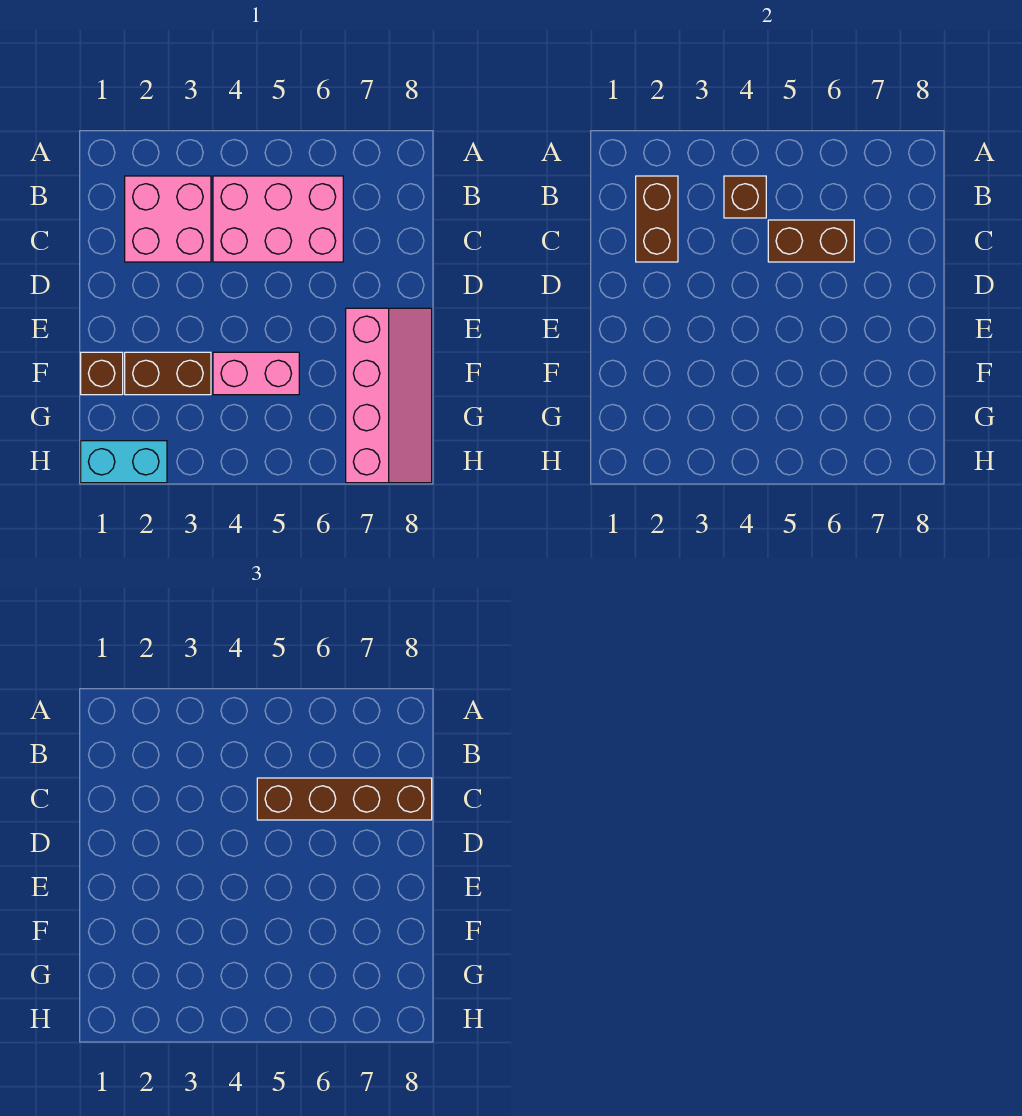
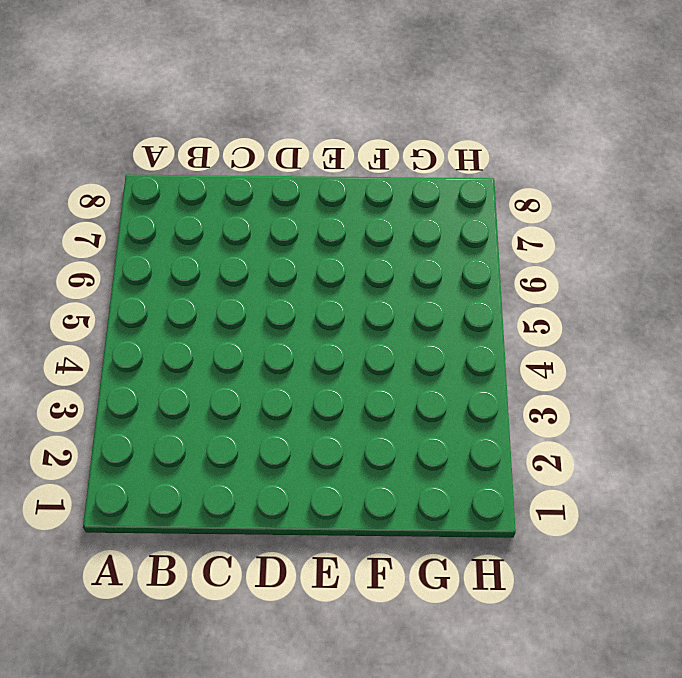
none -> pink 2x2 brick [125,176,211,262]
none -> pink 2x3 brick [213,176,343,262]

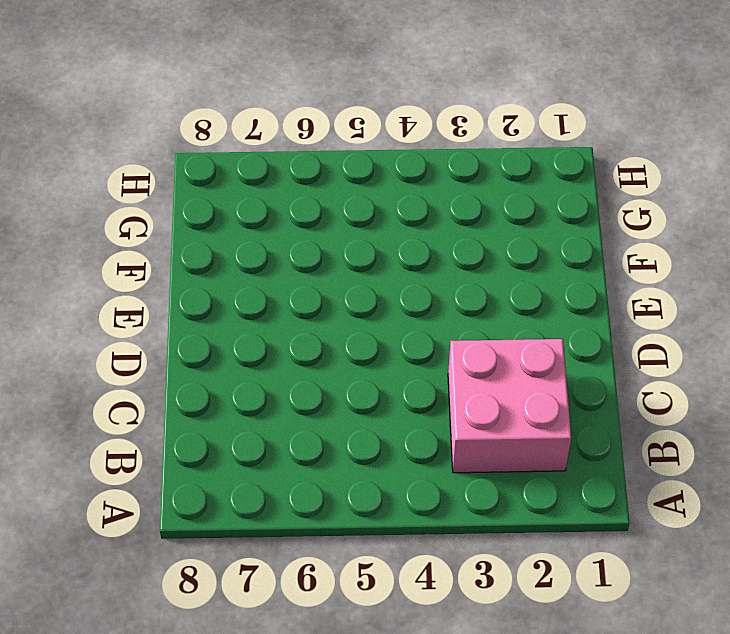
none -> pink 2x3 brick [213,176,343,262]
none -> pink 2x4 slope [346,308,432,483]

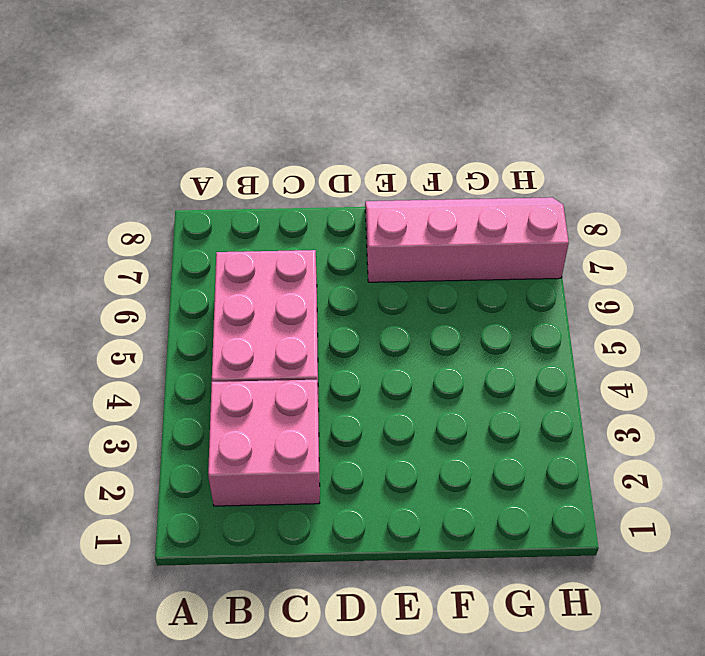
none -> brown 1x1 brick [81,352,123,395]
none -> brown 1x2 brick [125,352,211,395]

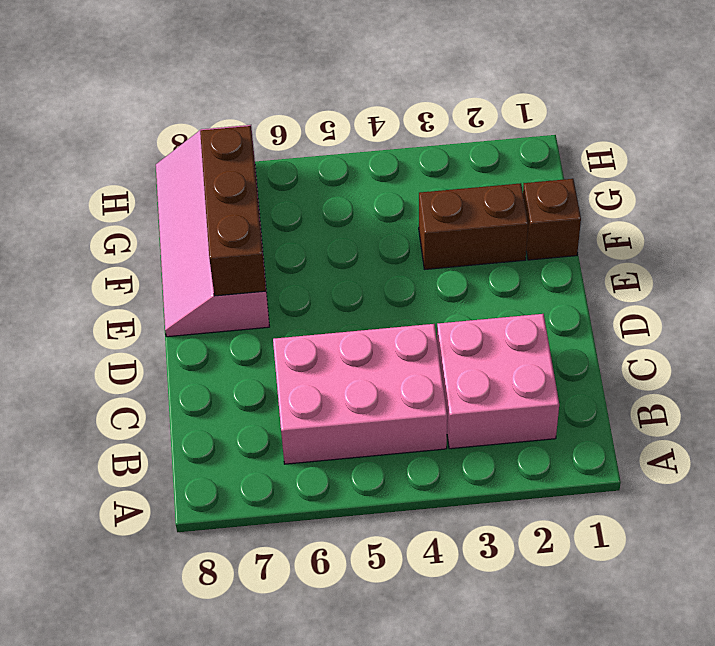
brown 1x3 brick [200,126,266,296] -> none
none -> pink 1x2 brick [213,352,299,395]
none -> cyan 1x2 brick [81,441,167,483]

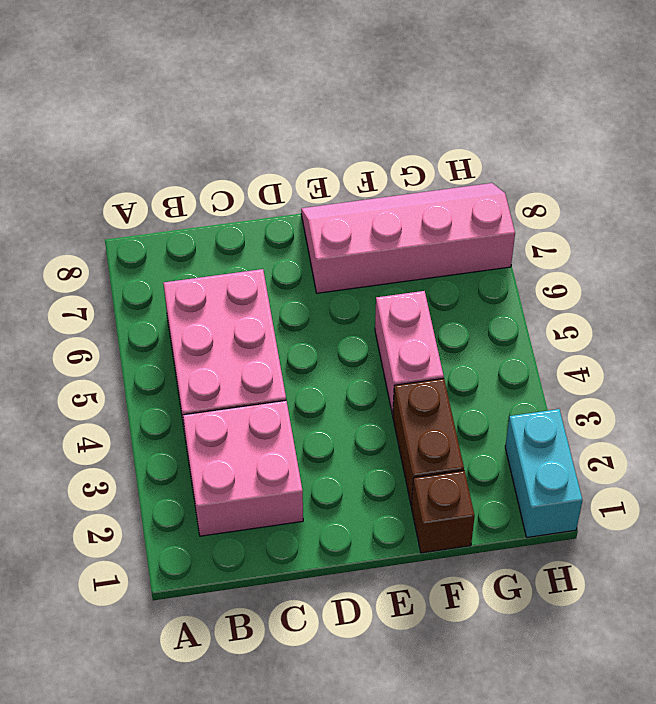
none -> brown 1x2 brick [636,176,678,262]
none -> brown 1x1 brick [724,176,766,218]

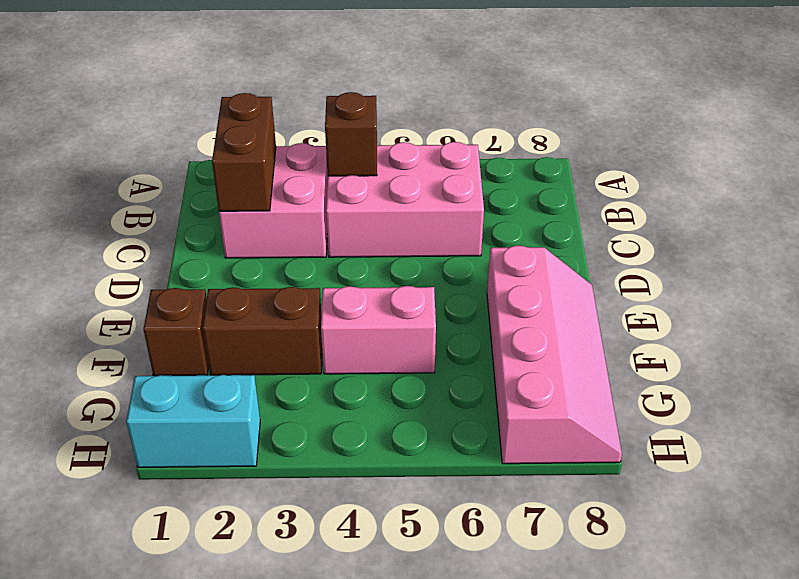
none -> brown 1x2 brick [768,220,854,262]
none -> brown 1x4 brick [257,778,432,820]

